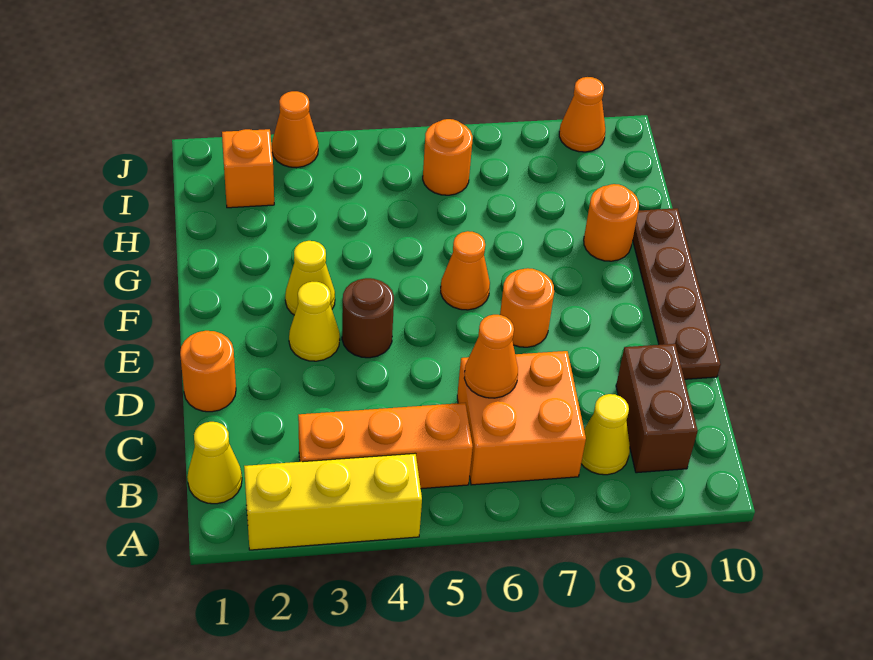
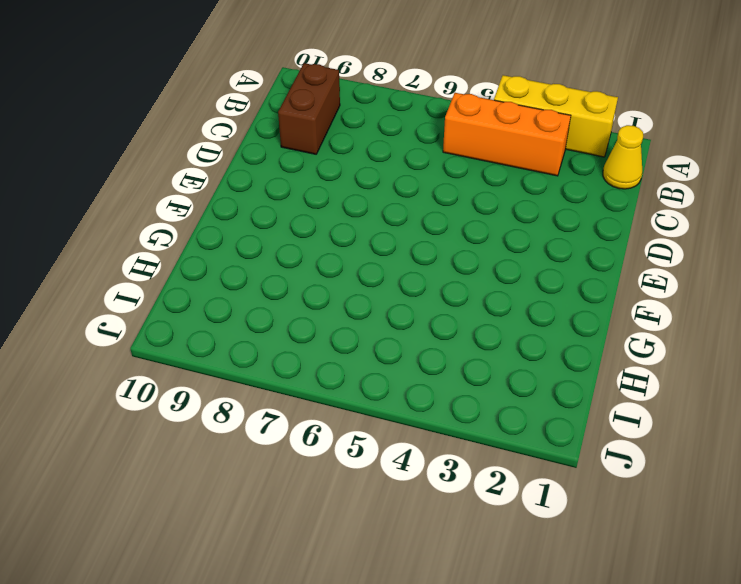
none -> orange 2x2 brick [457,351,586,485]
none -> yellow 1x1 cone [581,394,630,475]
none -> orange 1x1 round brick [180,331,236,412]

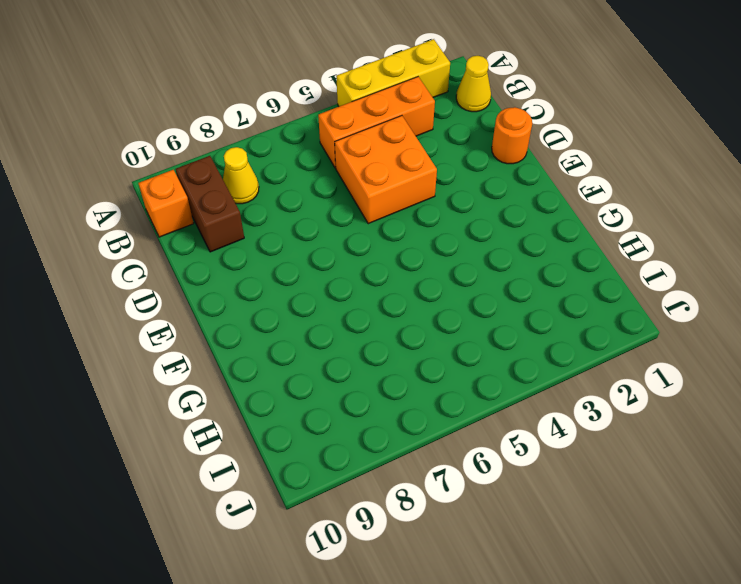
orange 1x1 brick [138,170,194,237] -> orange 1x1 brick moved to [222,129,274,208]
orange 2x2 brick [335,116,437,224] -> orange 2x2 brick moved to [457,351,586,485]
none -> brown 1x4 plate [633,208,721,379]
none -> yellow 1x1 cone [289,282,340,361]
none -> brown 1x1 round brick [342,278,394,358]

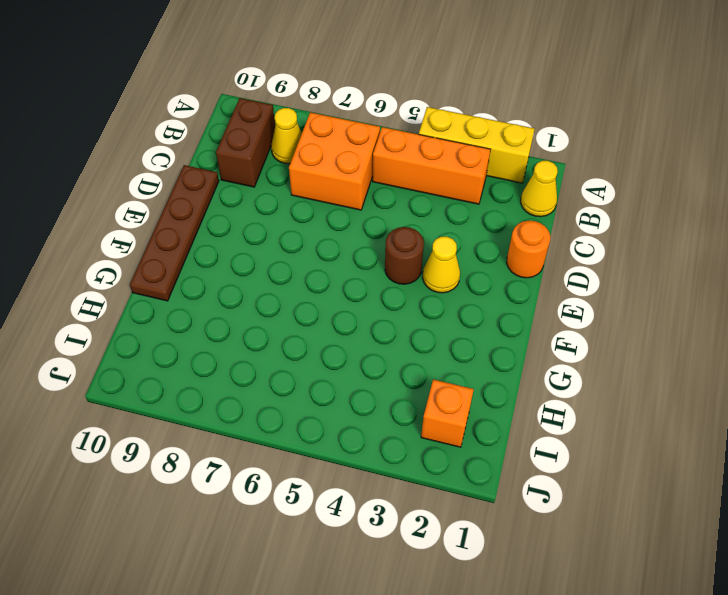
none -> orange 1x1 round brick [500,268,554,347]
none -> yellow 1x1 cone [285,241,335,315]
none -> orange 1x1 cone [441,231,490,310]

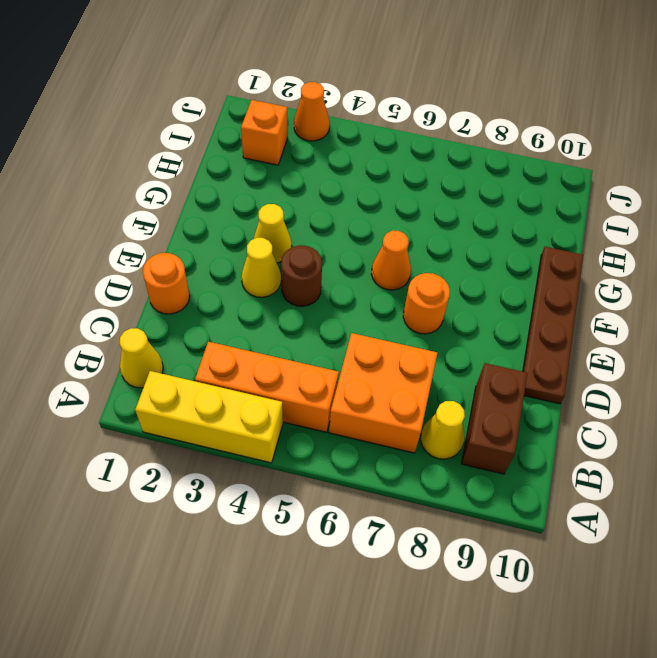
none -> orange 1x1 round brick [584,184,639,261]
none -> orange 1x1 round brick [423,119,473,195]
none -> orange 1x1 cone [559,77,605,152]

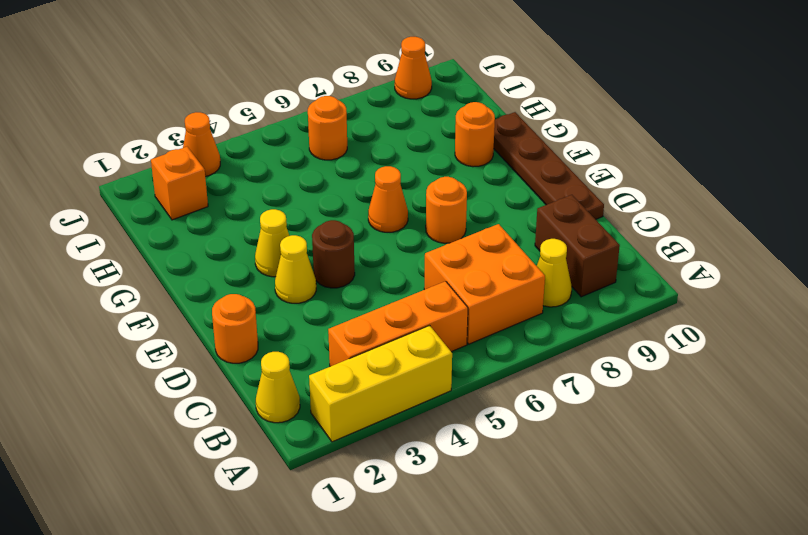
none -> orange 1x1 cone [464,315,518,398]

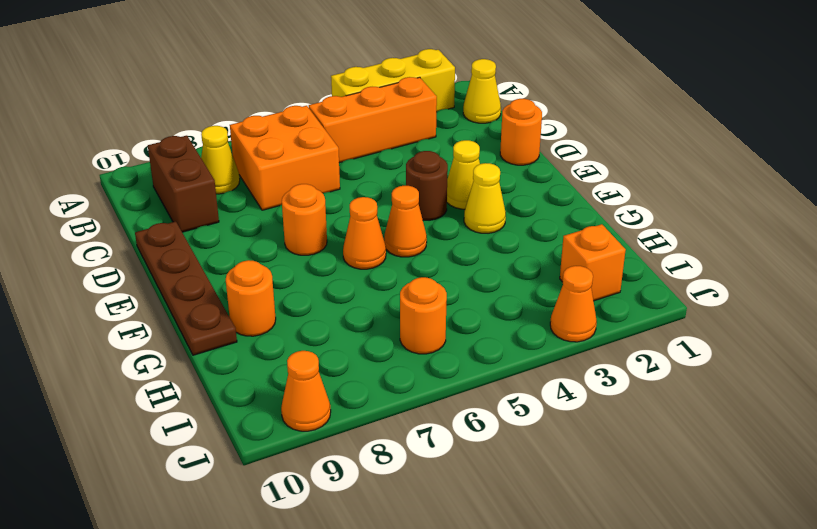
orange 1x1 cone [384,186,427,257] -> orange 1x1 cone moved to [464,315,518,398]

